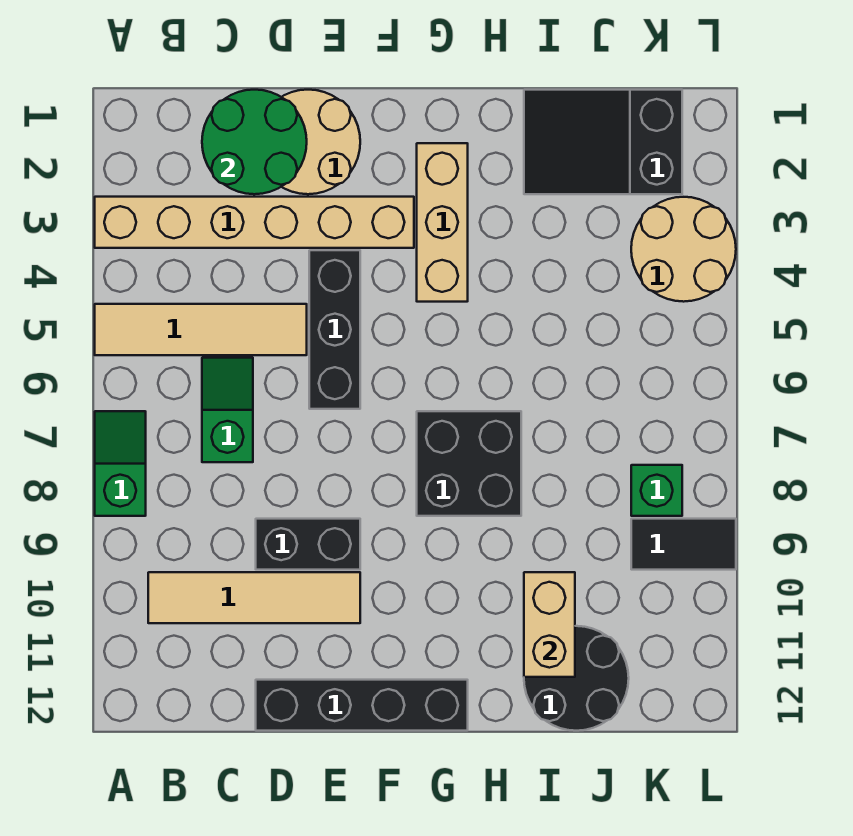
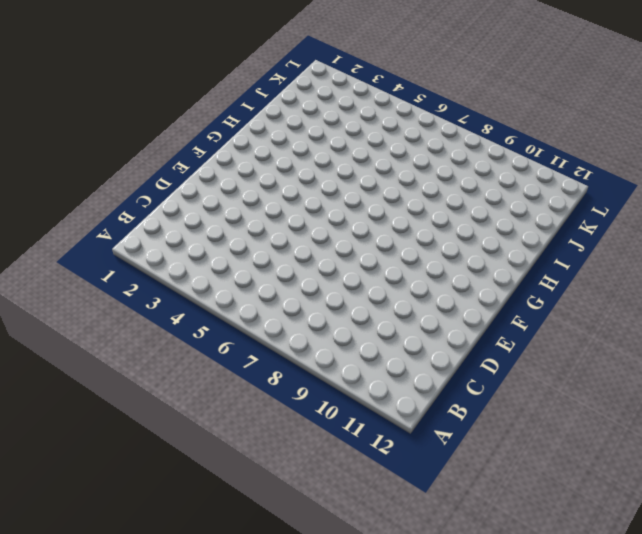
none -> tan 1x6 brick [95,197,414,248]
none -> tan 1x4 tile [95,304,307,355]
none -> green 1x2 slope [95,411,146,516]

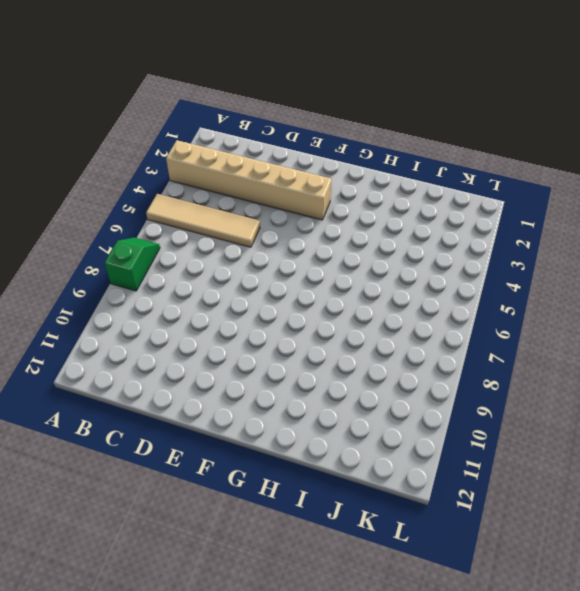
none -> tan 1x4 tile [148,572,360,623]
none -> green 1x2 slope [202,358,253,462]
none -> tan 2x2 round brick [281,90,360,194]

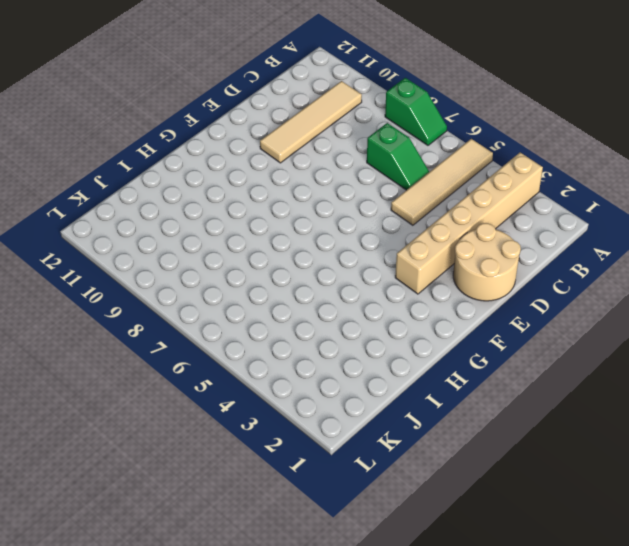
none -> black 1x2 brick [256,519,360,570]
none -> black 1x4 brick [256,680,468,731]
none -> black 1x3 brick [309,250,360,409]

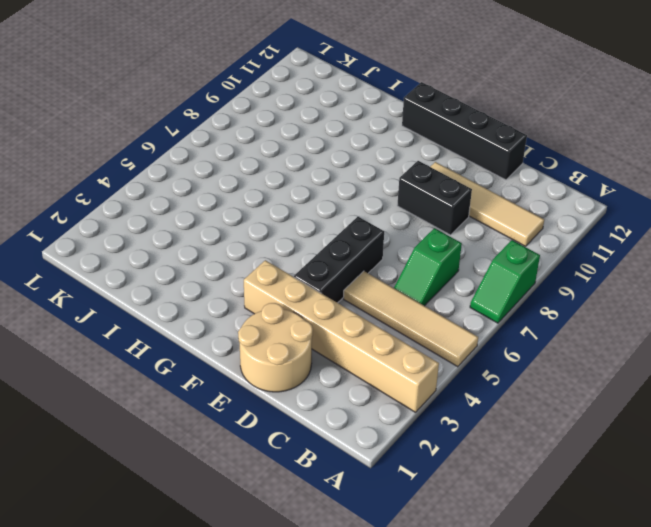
none -> tan 1x3 brick [417,143,468,302]
none -> black 2x2 brick [417,411,521,516]
none -> black 2x3 slope [524,90,682,194]

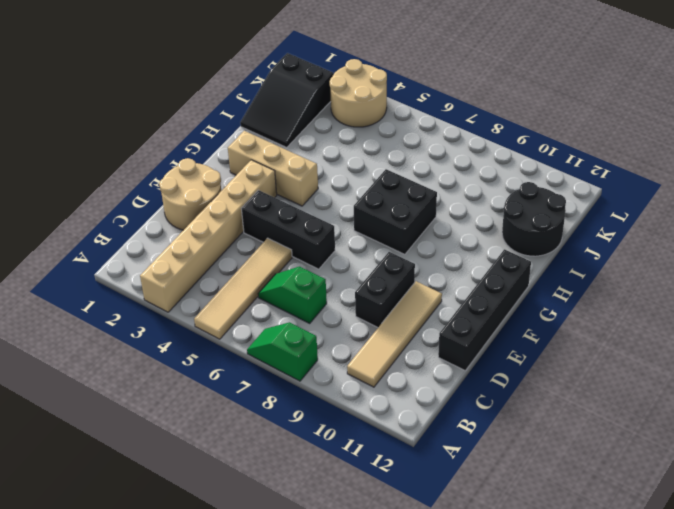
none -> green 1x1 brick [631,465,682,516]
none -> black 1x2 tile [631,519,736,570]
none -> green 2x2 round brick [202,90,307,194]

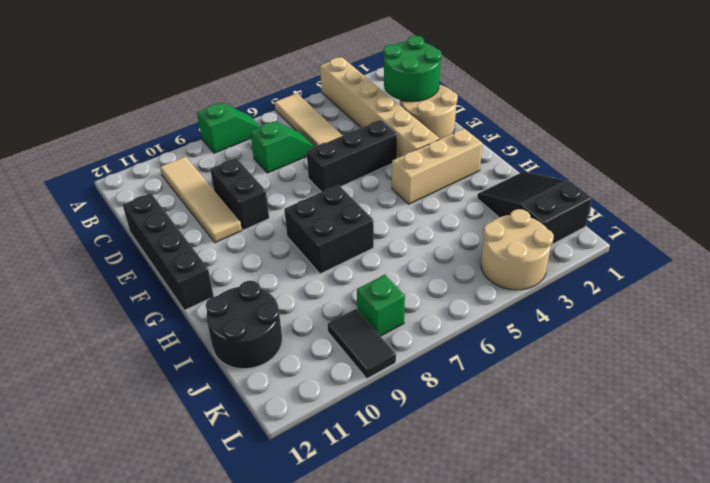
none -> tan 1x2 brick [524,572,575,677]

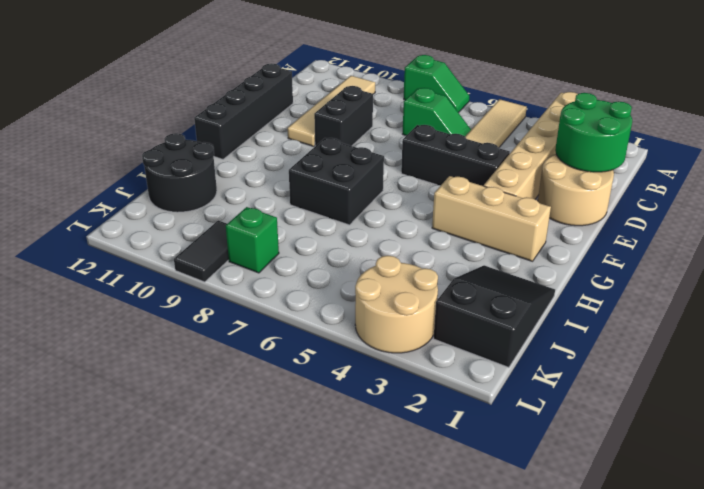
none -> tan 1x2 brick [524,572,575,677]

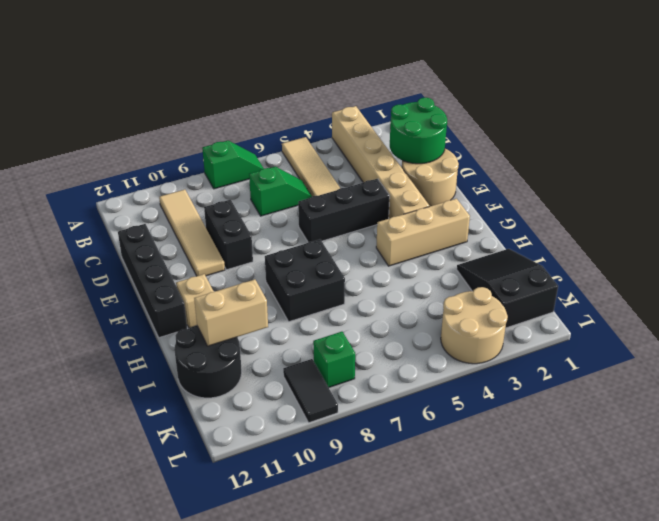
tan 1x1 brick [176,274,214,328] -> none

